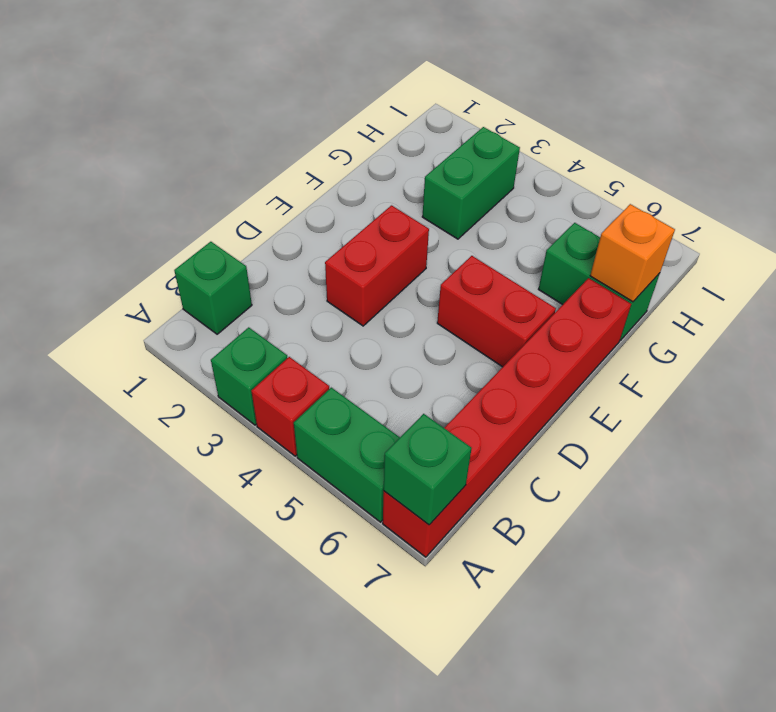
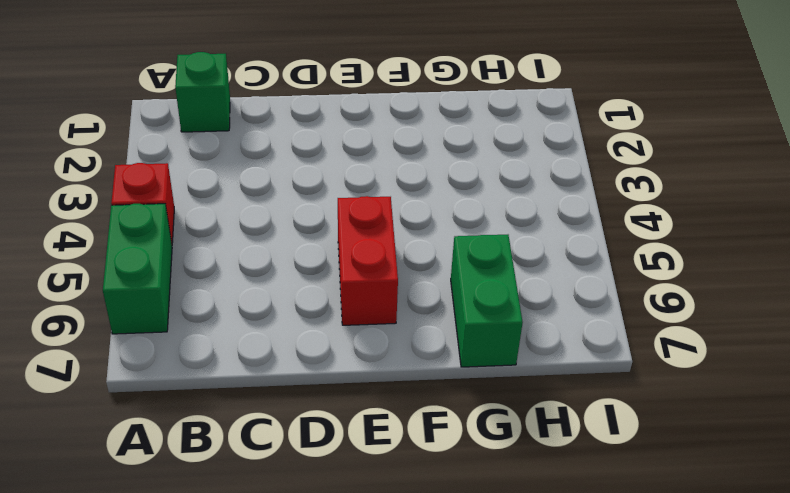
none -> green 1x1 brick [211,327,287,425]
none -> red 1x6 brick [383,278,631,557]

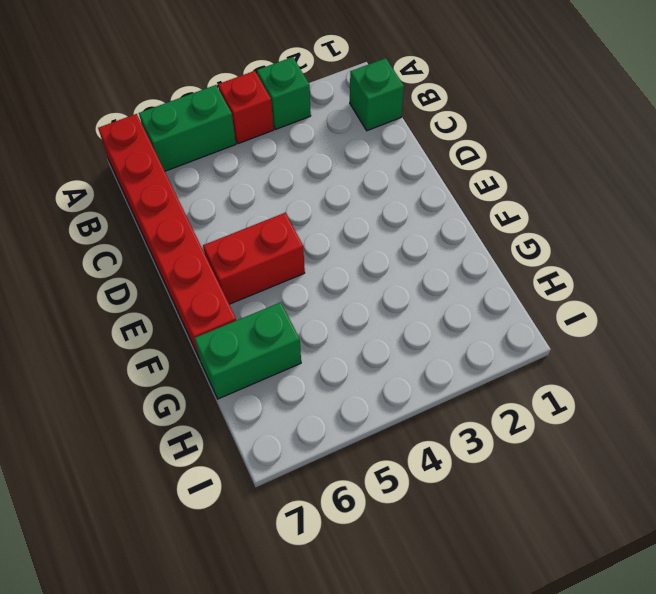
none -> red 1x2 brick [325,205,429,326]
none -> green 1x2 brick [422,127,520,239]

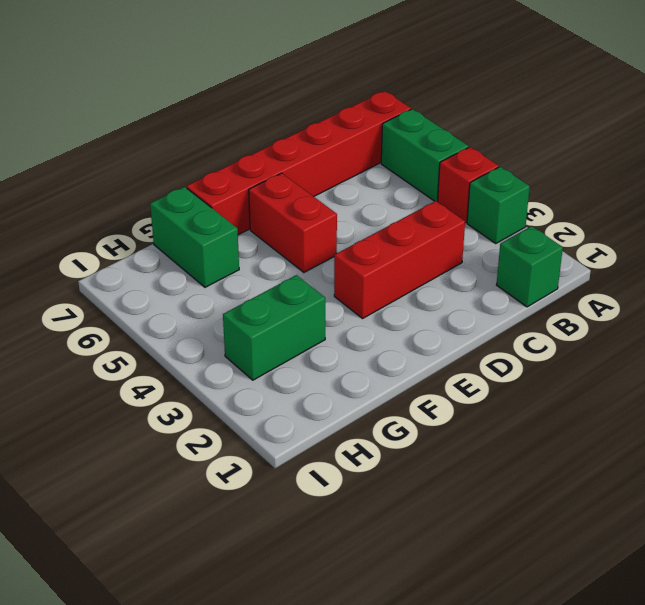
red 1x3 brick [334,201,465,318] -> red 1x2 brick [325,205,429,326]
none -> green 1x1 brick [384,414,472,525]
none -> orange 1x1 brick [590,204,675,302]

